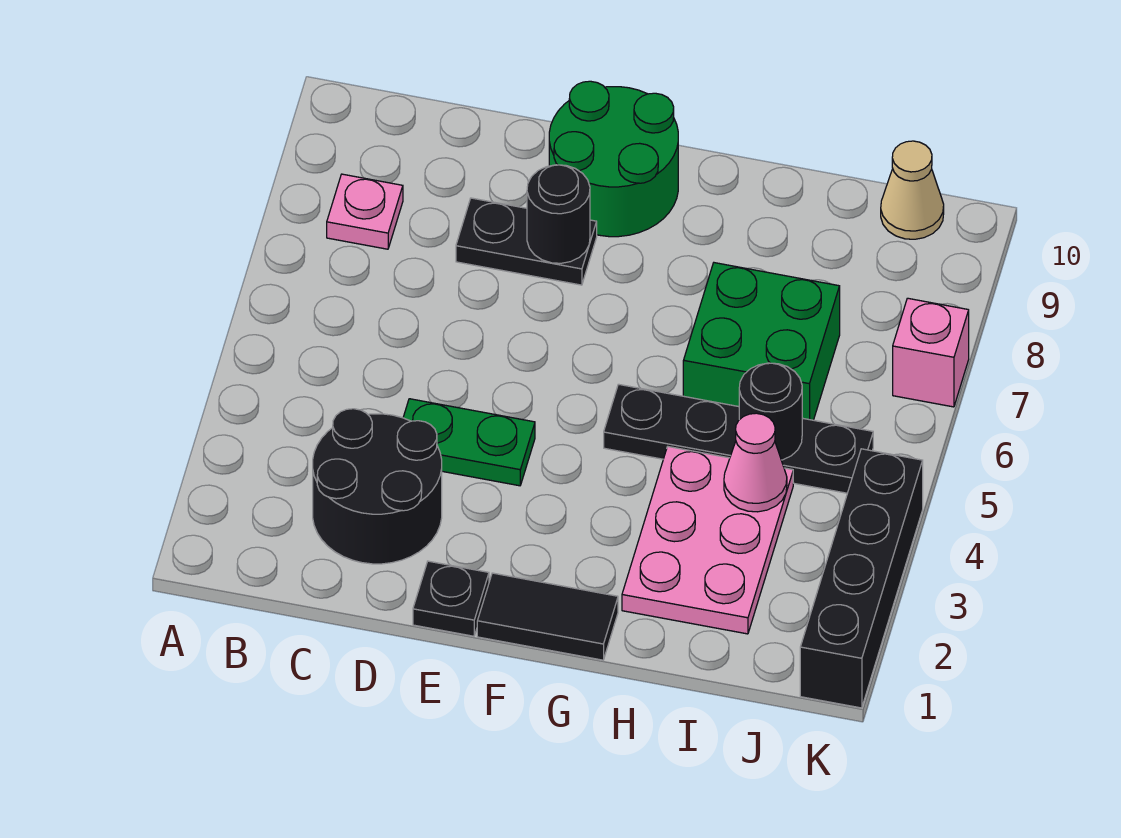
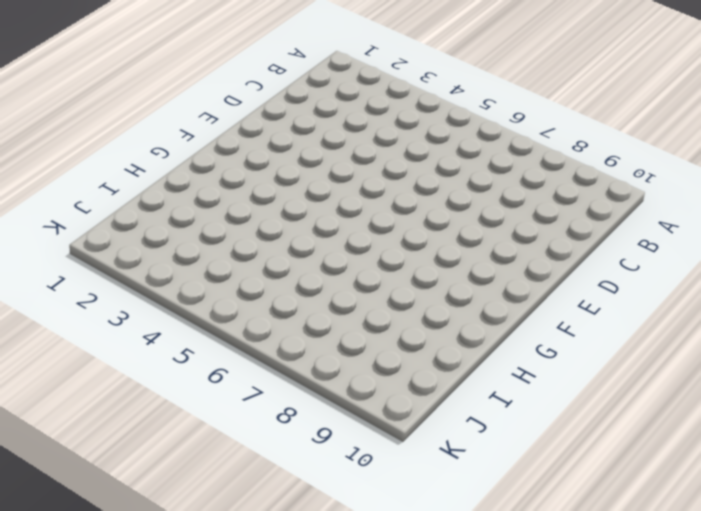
none -> pink 1x1 plate [327,174,403,249]
none -> black 2x2 round brick [313,409,442,564]
none -> green 1x2 plate [403,399,535,486]

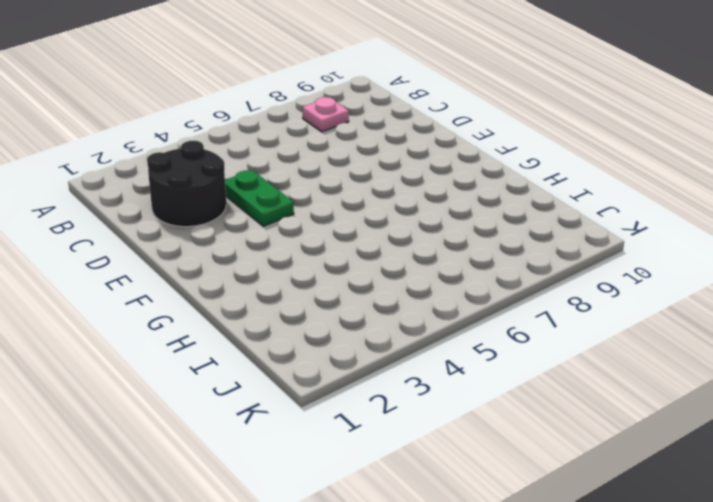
none -> black 1x2 plate [456,198,597,285]
none -> black 1x1 plate [413,561,489,636]
none -> green 2x2 round brick [549,81,678,237]

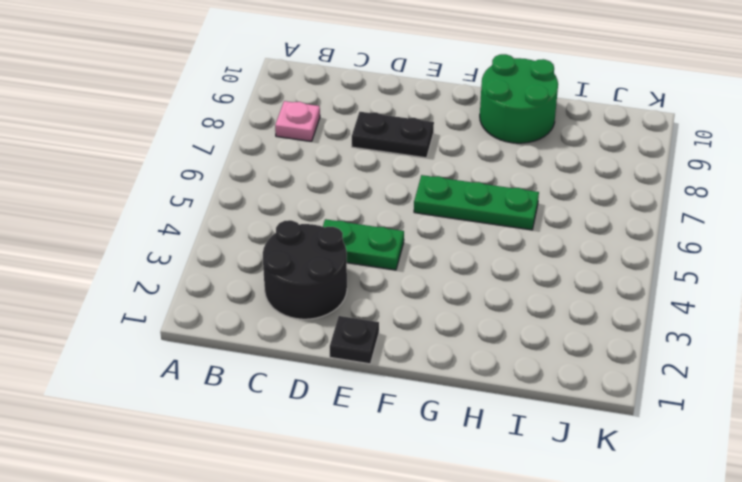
green 1x3 plate [414,175,539,230] -> green 2x2 brick [683,263,840,420]
green 2x2 round brick [480,54,558,143] -> green 2x2 round brick moved to [549,81,678,237]
none -> black 1x2 tile [477,573,618,660]
none -> black 1x4 plate [604,384,873,493]
none -> pink 2x3 plate [622,447,793,634]

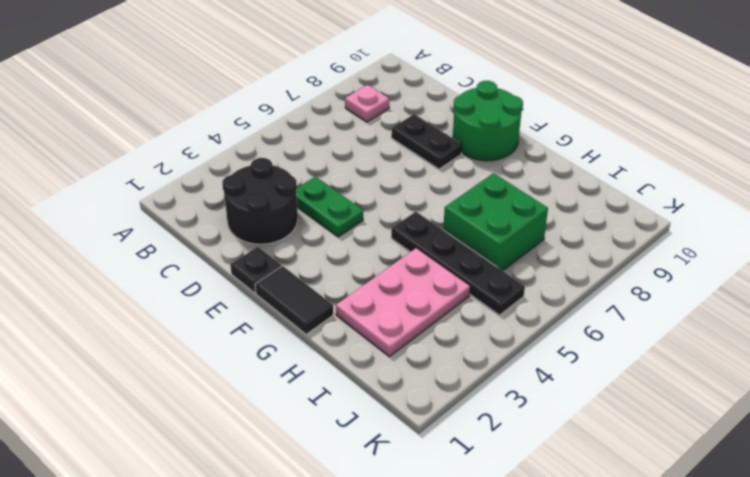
none -> tan 1x1 cone [881,141,944,239]
none -> black 1x4 brick [800,449,923,708]
none -> pink 1x1 brick [893,298,969,407]

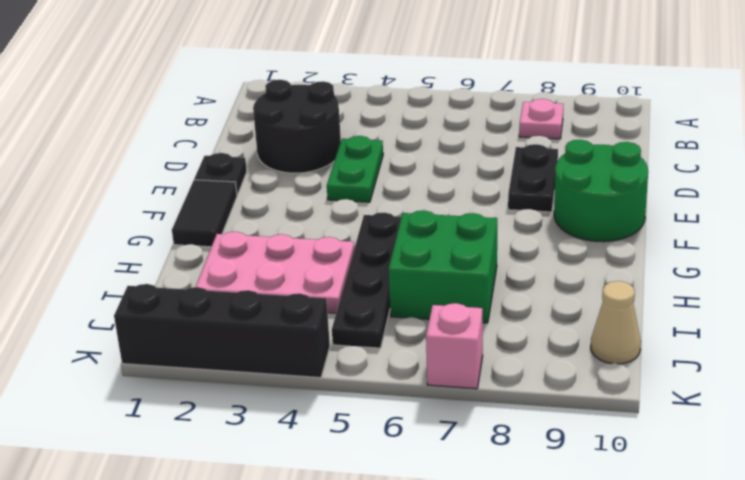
none -> black 1x1 round brick [527,165,590,263]
none -> pink 1x1 cone [724,413,787,512]
none -> black 1x1 round brick [739,363,802,460]

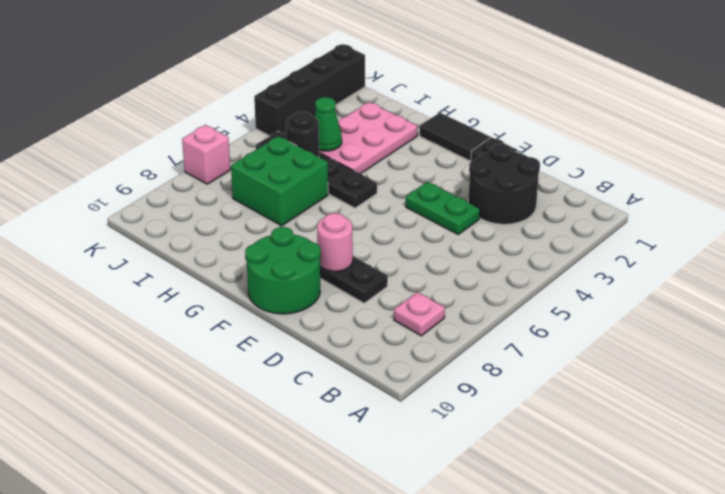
pink 1x1 round brick [317,213,353,272] -> black 1x1 round brick [527,165,590,263]
green 1x1 cone [314,97,342,151] -> pink 1x1 cone [724,413,787,512]
none -> tan 1x1 cone [881,141,944,239]

